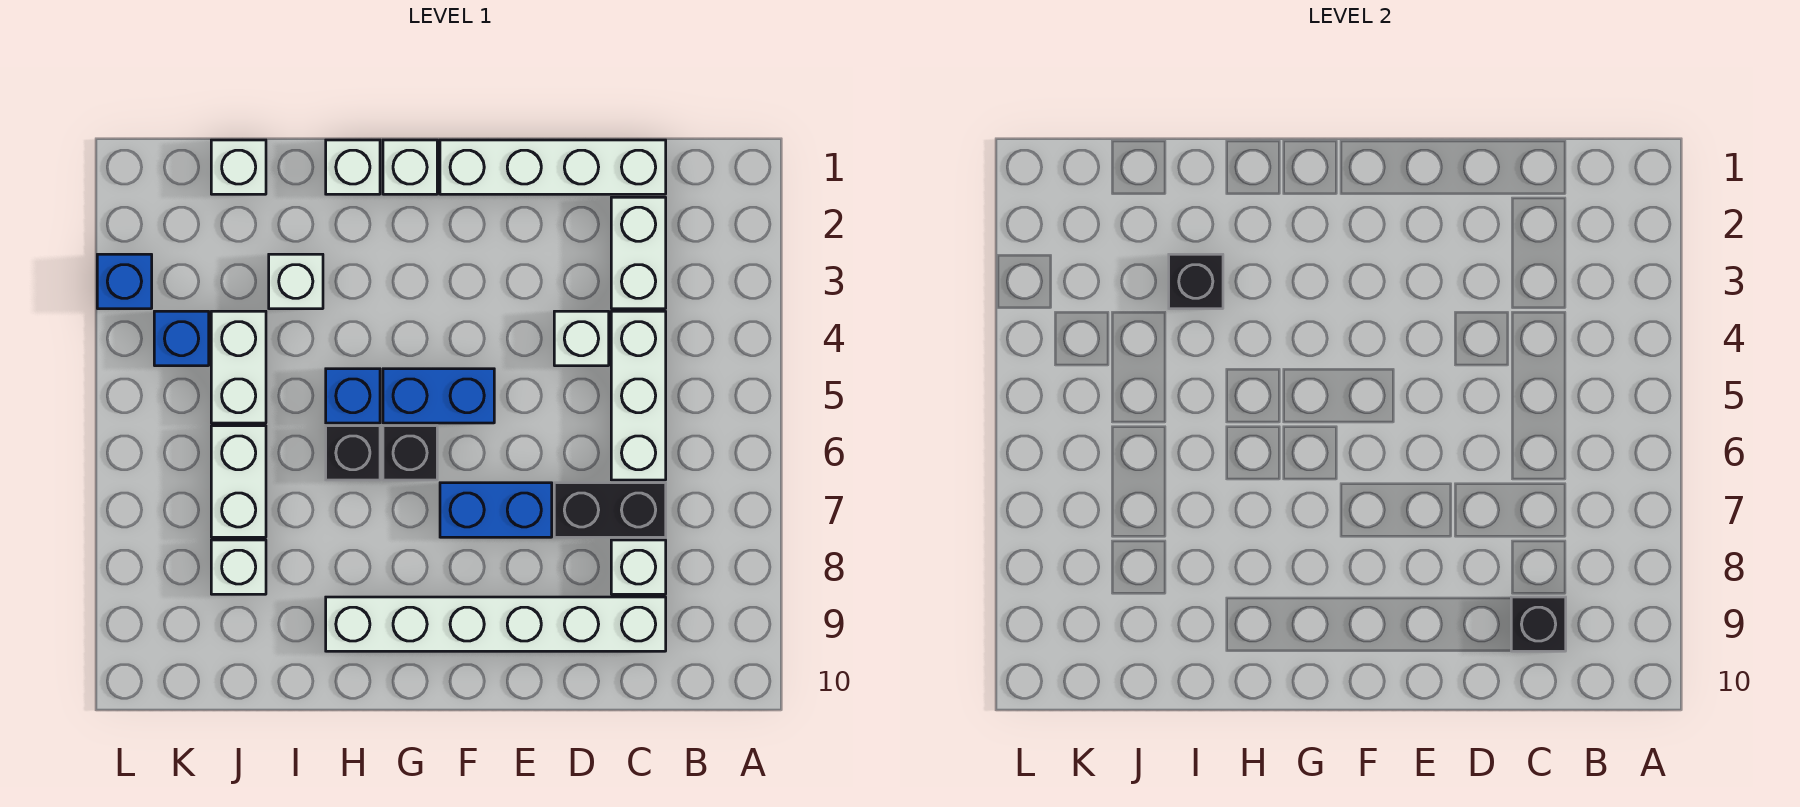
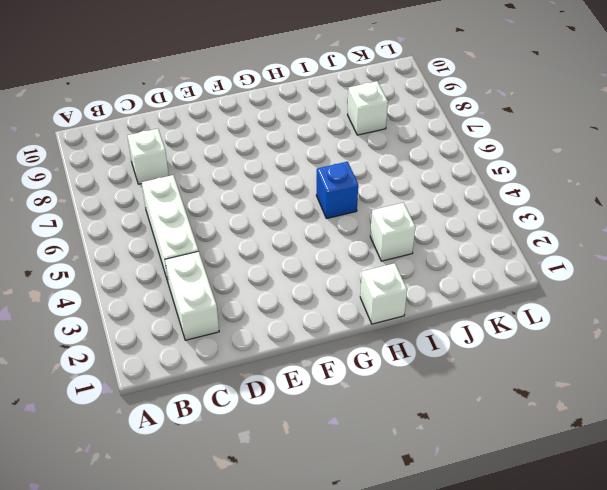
none -> white 1x4 brick [440,140,666,194]
none -> black 1x2 brick [554,483,666,537]
none -> white 1x6 brick [326,597,666,651]

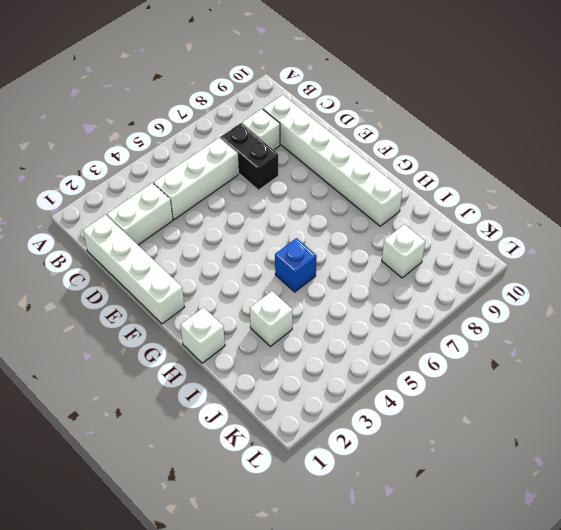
none -> white 1x1 brick [554,311,609,366]
none -> blue 1x2 brick [440,483,552,537]
none -> blue 1x2 brick [383,369,494,423]

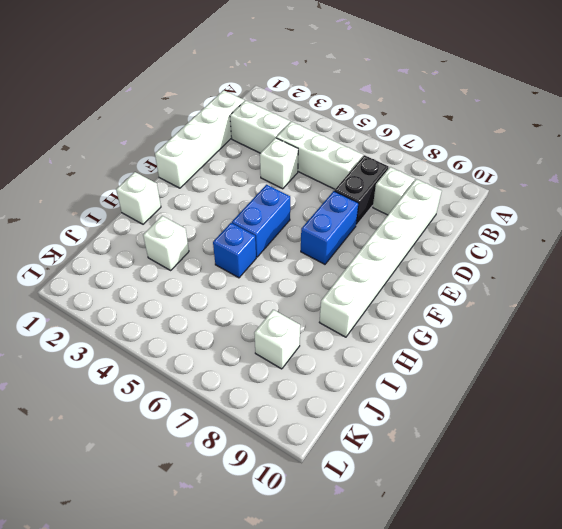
none -> white 1x1 brick [383,140,437,194]
none -> black 1x1 brick [383,426,437,480]
none -> black 1x1 brick [326,426,380,480]

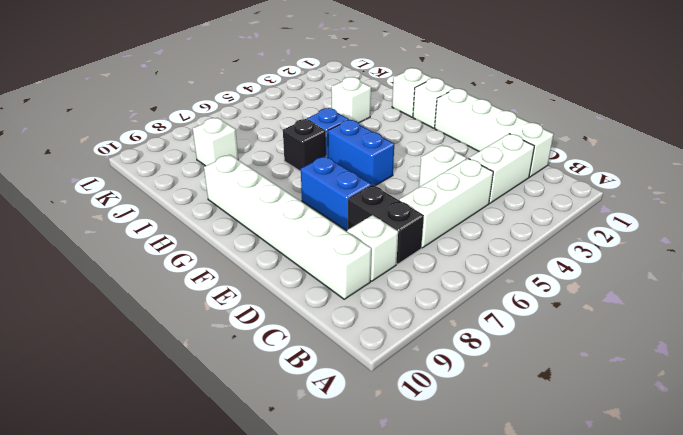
none -> black 1x1 brick [383,426,437,480]
none -> white 1x1 brick [211,140,266,194]
none -> white 1x2 brick [211,311,266,423]

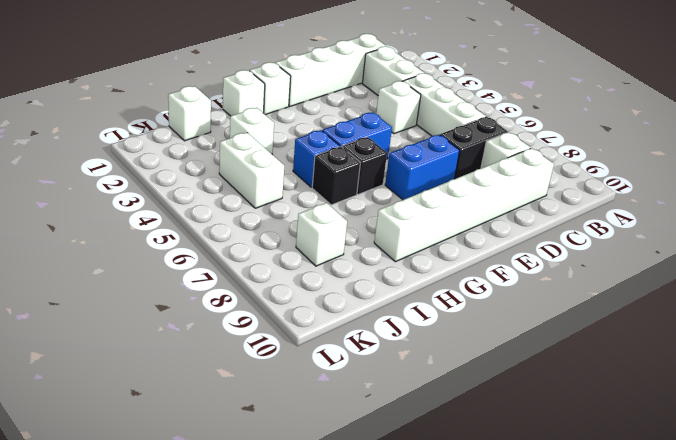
none -> white 1x2 brick [211,426,266,537]
none -> blue 1x1 brick [154,311,209,366]
none -> blue 1x1 brick [97,254,152,309]

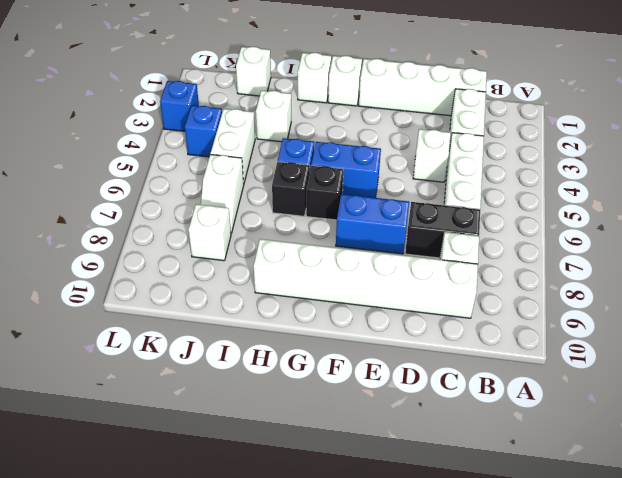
white 1x2 slope [201,154,244,233] -> white 1x2 brick [211,426,266,537]
none -> black 1x1 brick [1511,597,1566,651]
none -> black 1x1 brick [1169,254,1223,309]

